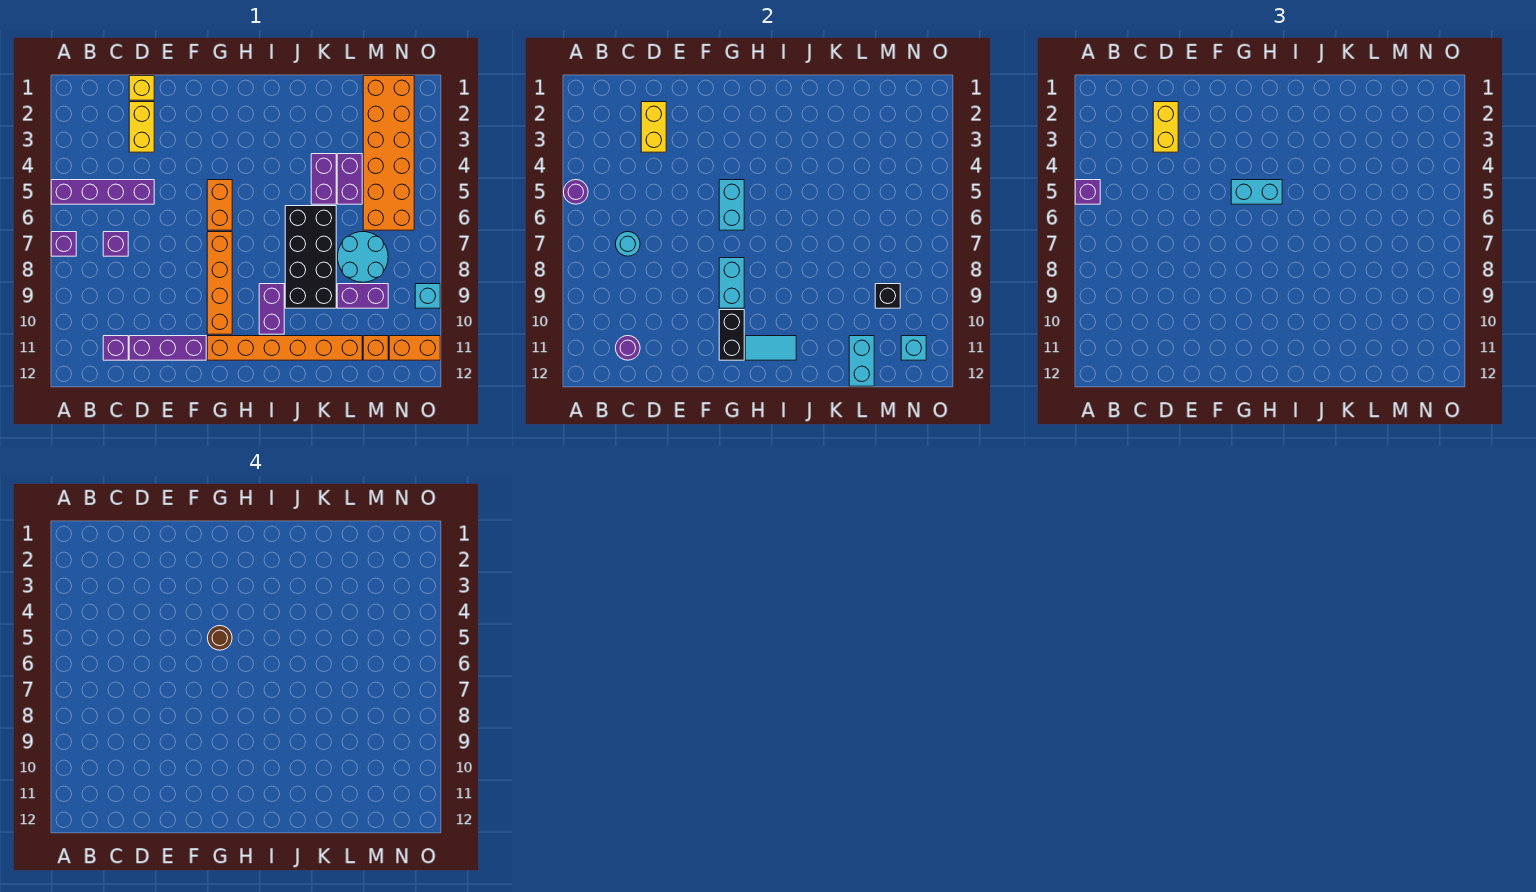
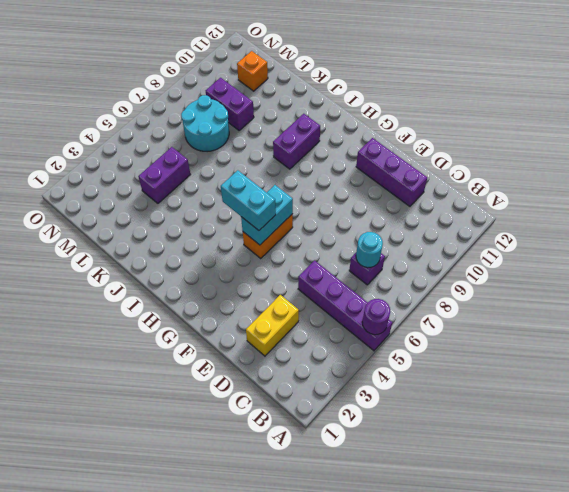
none -> purple 1x1 brick [51,232,76,256]
none -> purple 1x1 brick [103,336,128,360]
none -> yellow 1x1 brick [129,76,154,100]
none -> orange 1x4 brick [207,232,232,334]

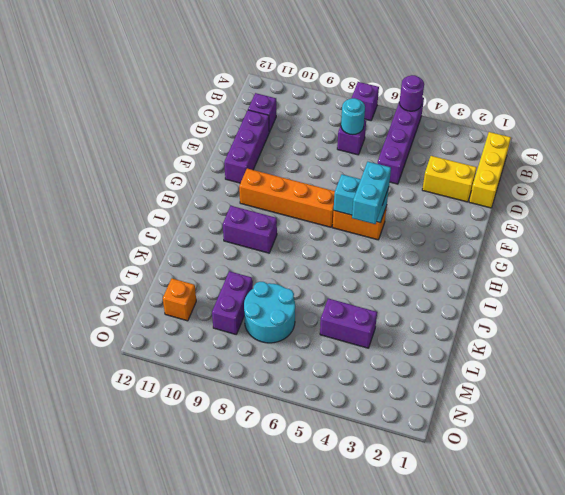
yellow 1x3 brick [469,132,511,208] -> yellow 1x1 brick [129,76,154,100]
none -> orange 1x6 brick [207,336,362,360]
none -> black 2x4 brick [285,206,336,308]
none -> purple 1x2 brick [311,154,336,204]
none -> orange 2x6 brick [363,76,414,230]

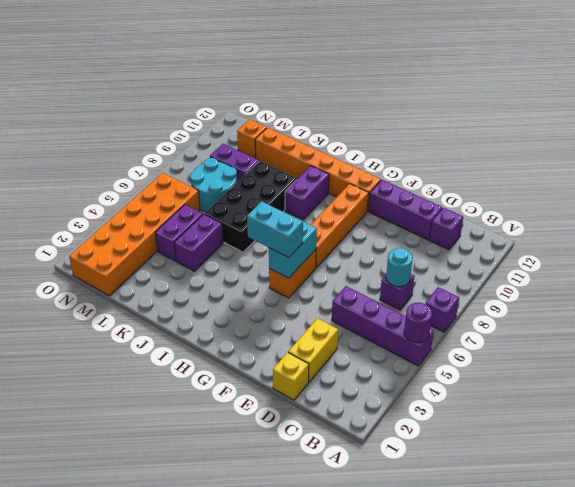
none -> orange 1x2 brick [389,336,440,360]
none -> cyan 1x1 brick [415,284,440,308]
none -> purple 1x1 round brick [616,336,640,360]
none -> yellow 1x2 brick [641,102,666,152]

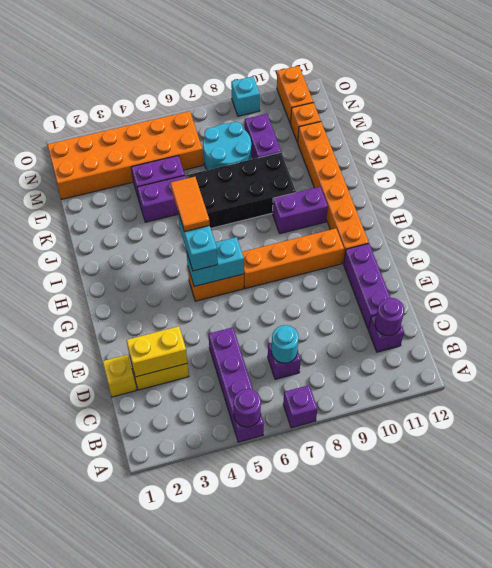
orange 1x2 tile [170,177,210,232] -> none
none -> cyan 1x2 brick [719,258,744,308]
none -> black 1x2 brick [719,310,744,360]
none -> cyan 1x2 tile [745,336,796,360]
none -> cyan 1x2 brick [849,336,874,386]

